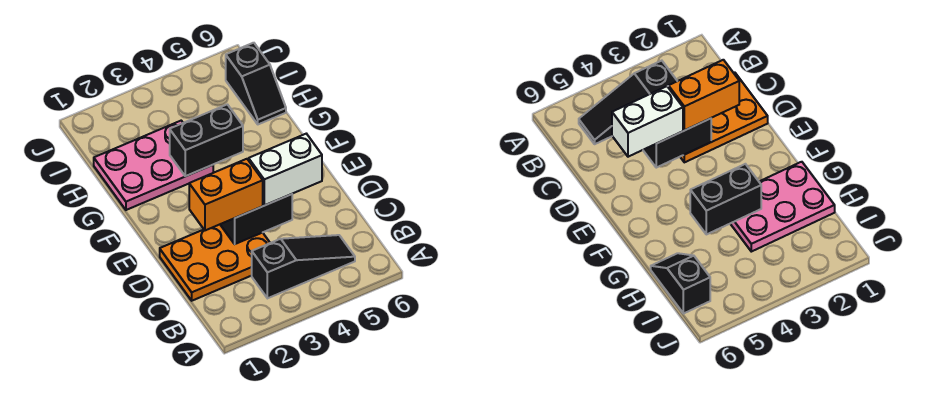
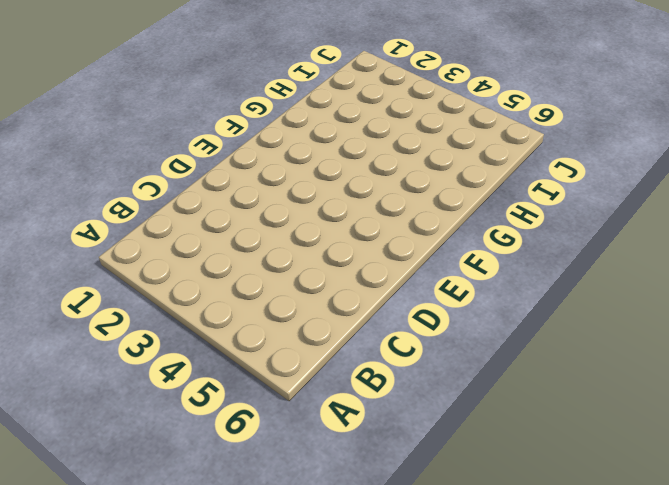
none -> black 1x3 slope [252,235,355,298]
none -> orange 2x3 plate [160,225,270,301]

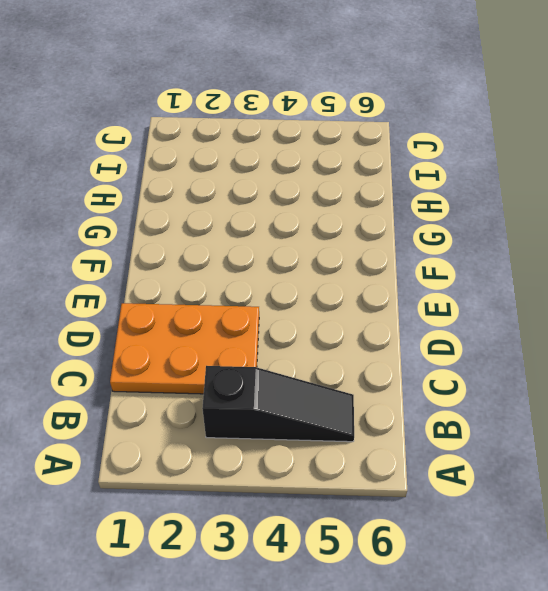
none -> pink 2x3 plate [94,121,213,210]
none -> black 1x2 slope [226,43,286,124]

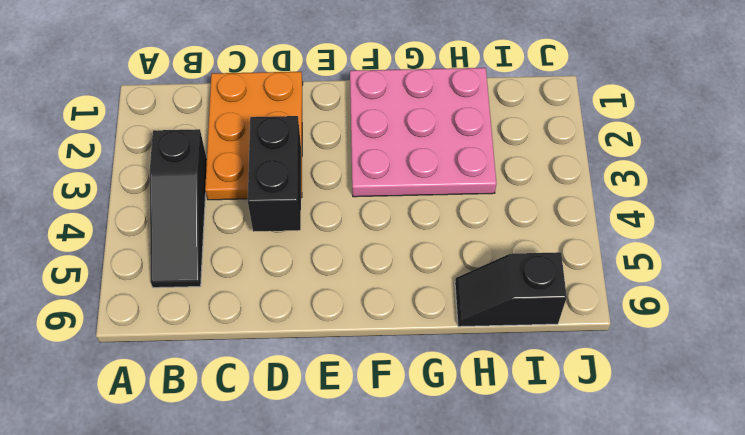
pink 3x3 plate [350,68,496,197] -> pink 2x3 plate [94,121,213,210]
none -> black 1x2 brick [170,104,243,176]
none -> orange 1x2 brick [189,159,263,230]

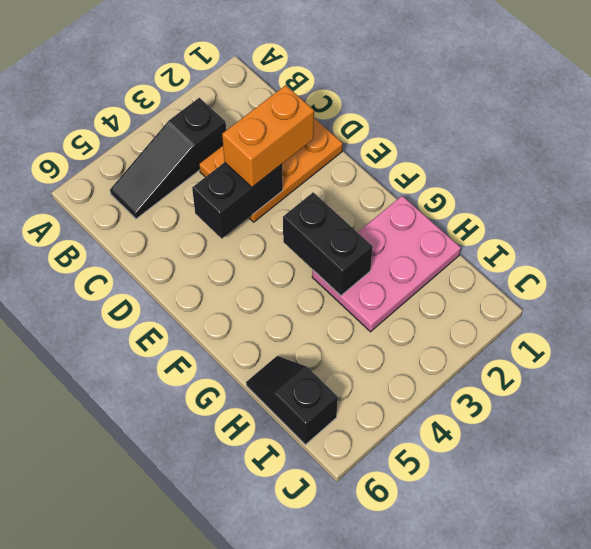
black 1x2 brick [283,192,373,296] -> black 1x2 brick turned to [170,104,243,176]
none -> white 1x2 brick [249,134,322,205]

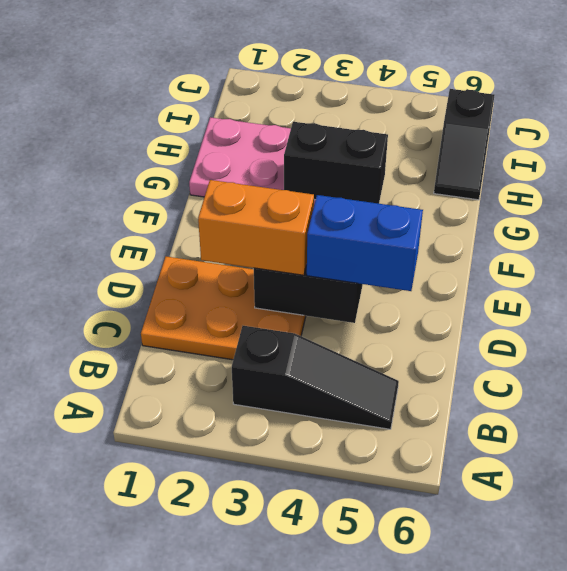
blue 1x2 brick [307,195,423,291] -> white 1x2 brick [249,134,322,205]

